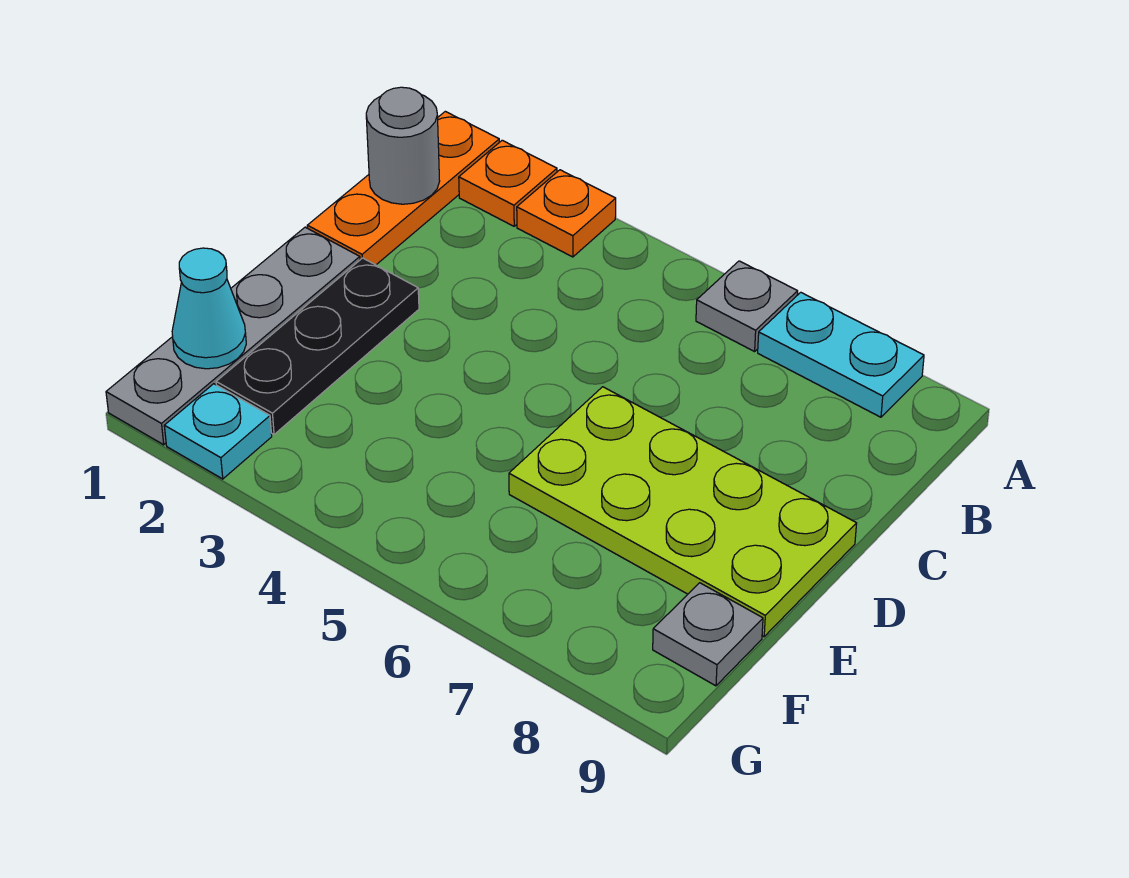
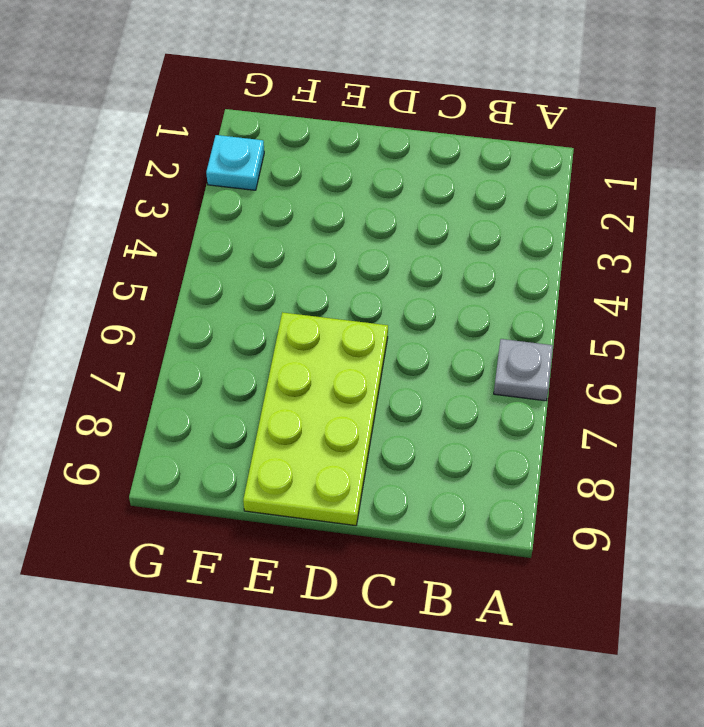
none -> orange 1x3 plate [307,111,499,265]
none -> orange 1x1 plate [459,140,557,226]
none -> orange 1x1 plate [517,170,616,257]

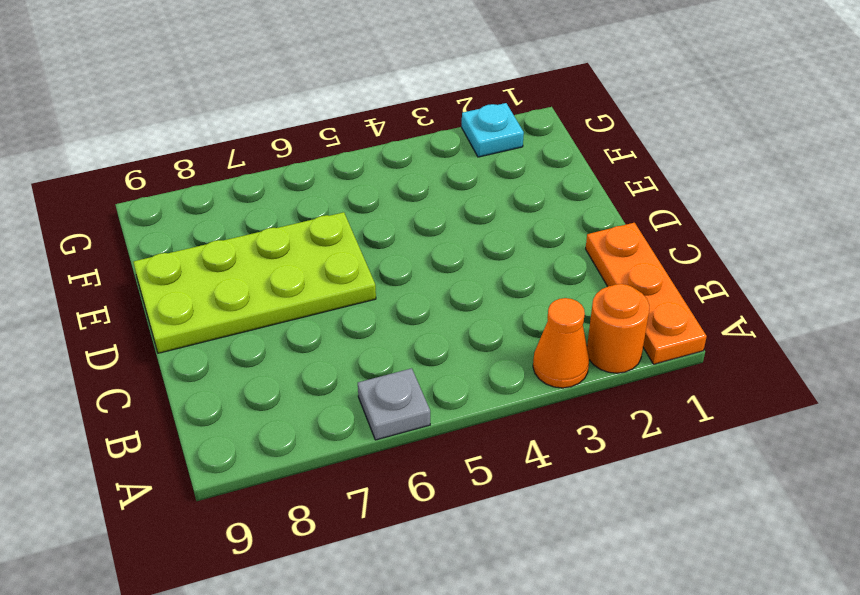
orange 1x1 round brick [587,284,649,373] -> orange 1x1 plate [459,140,557,226]
orange 1x1 cone [533,298,589,388] -> orange 1x1 plate [517,170,616,257]
none -> cyan 1x2 plate [758,292,924,417]
none -> grey 1x4 plate [106,227,360,445]
none -> black 1x3 plate [216,258,419,434]

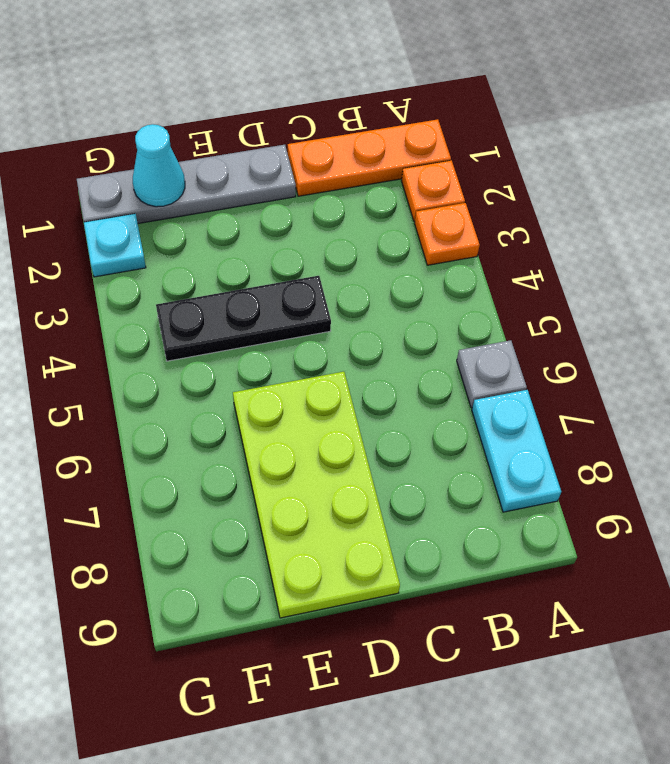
black 1x3 plate [156,276,331,361] -> black 1x3 plate moved to [216,258,419,434]
none -> grey 1x1 plate [653,583,763,686]
none -> grey 1x1 round brick [366,87,440,204]

